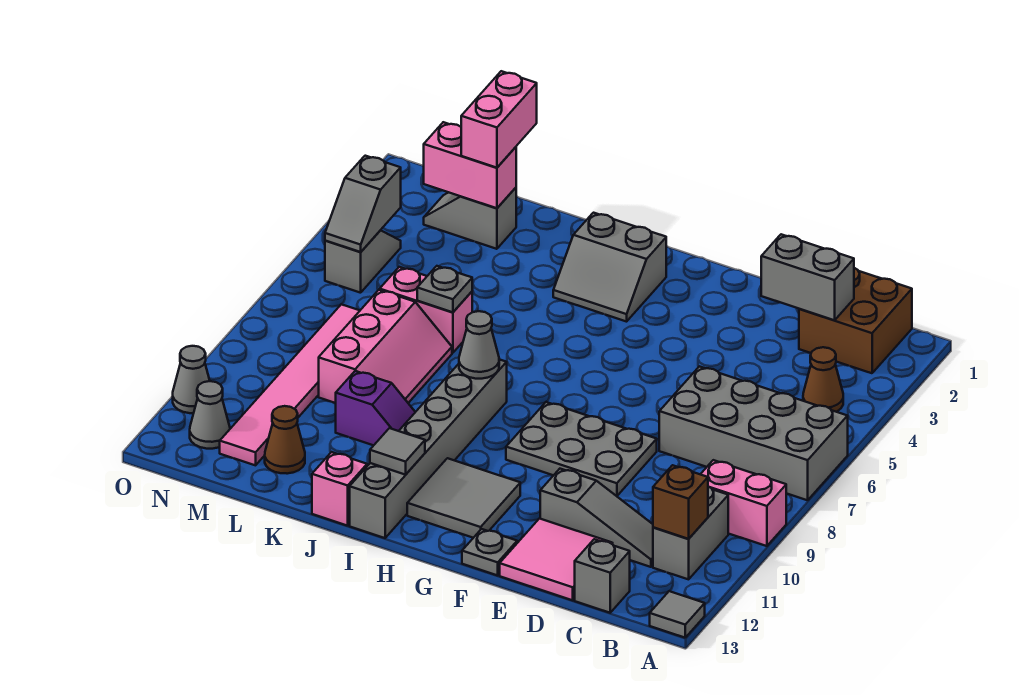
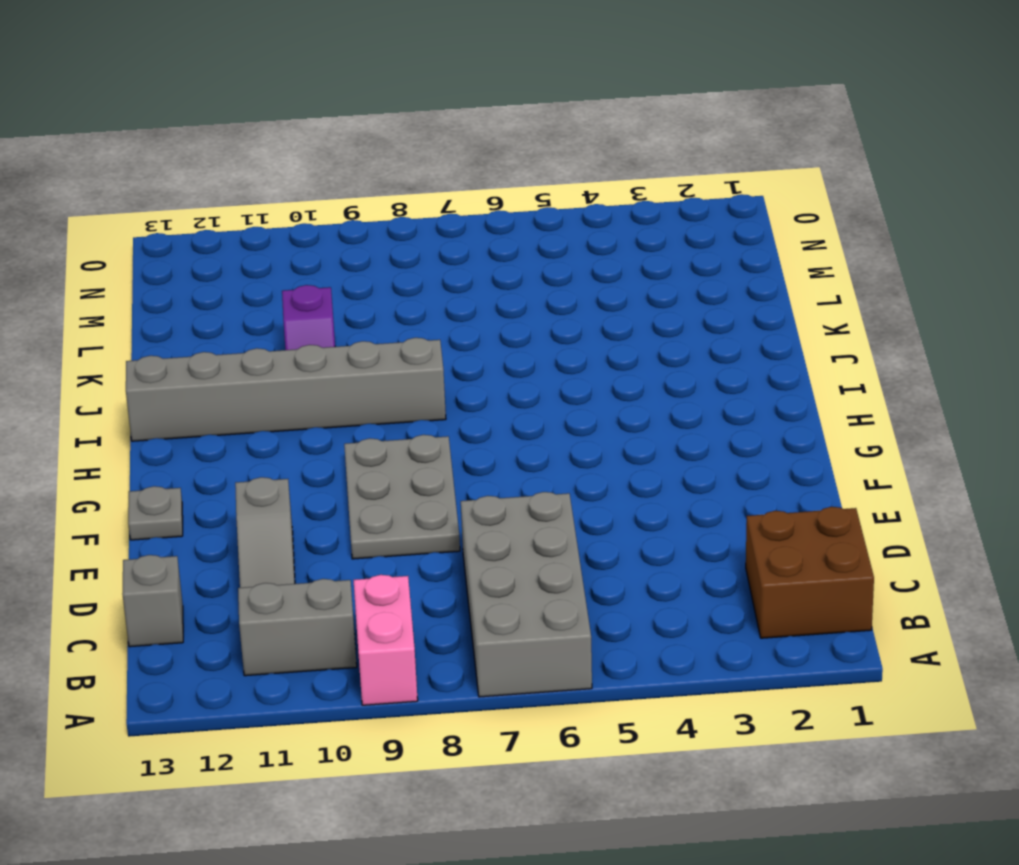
none -> grey 1x1 tile [650,591,705,638]
none -> brown 1x1 cone [803,347,843,412]
none -> pink 2x2 tile [500,518,613,600]
none -> grey 2x2 tile [407,458,520,538]

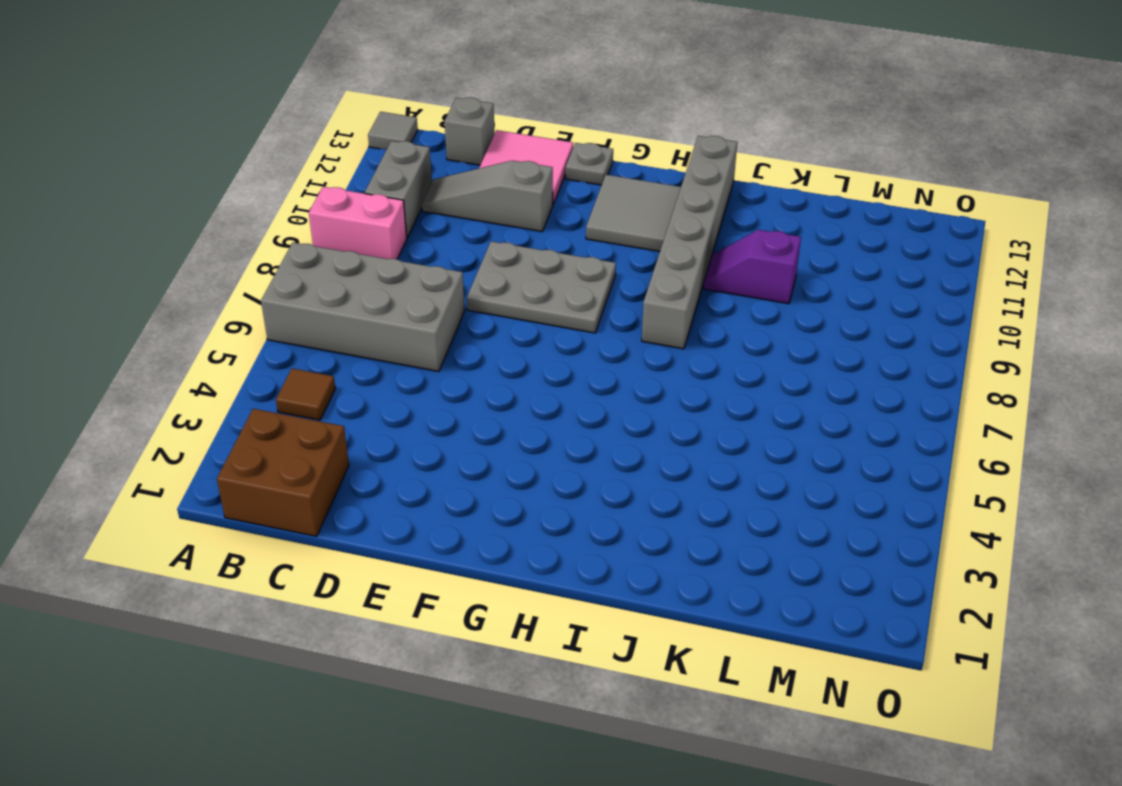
brown 1x1 tile [276,368,335,420] -> brown 1x1 cone [803,347,843,412]
none -> grey 2x2 slope [553,213,666,322]
none -> pink 1x1 brick [312,452,367,526]
none -> pink 1x2 brick [380,267,472,353]
none -> pink 2x3 slope [319,290,452,403]

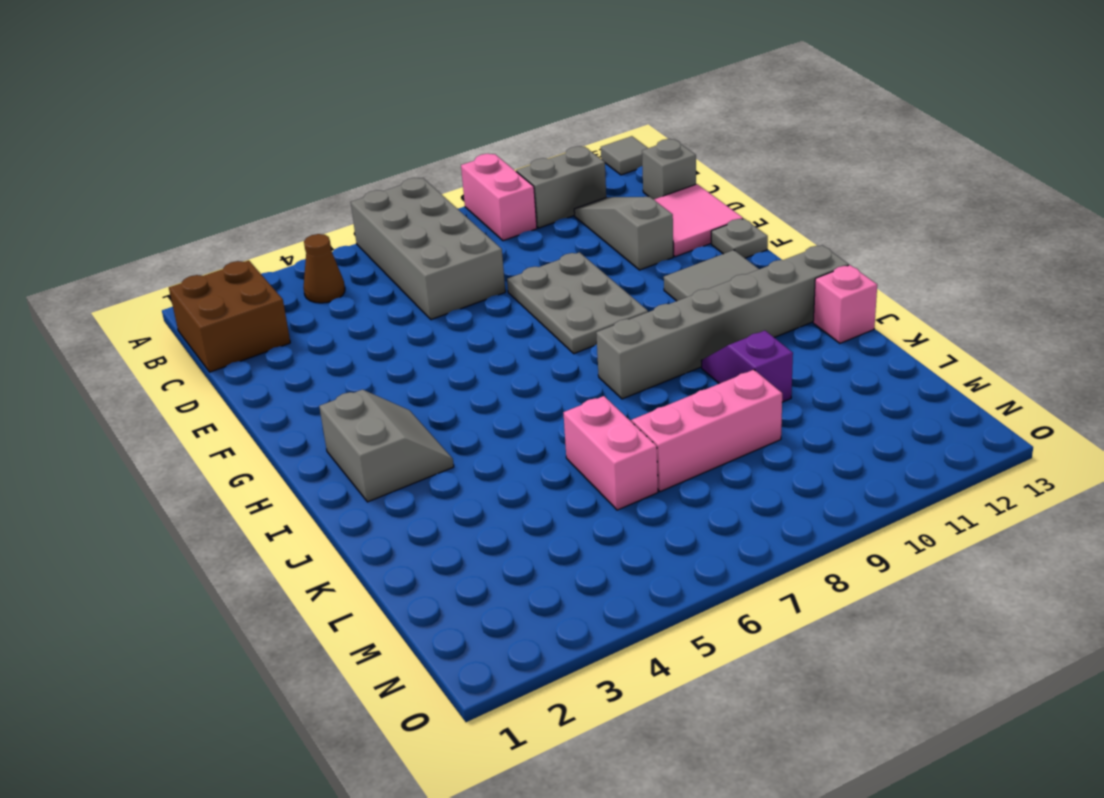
none -> grey 1x2 slope [424,188,516,249]
none -> brown 1x1 cone [265,406,305,474]
none -> pink 1x6 tile [220,304,360,465]
none -> grey 1x2 slope [325,230,401,293]

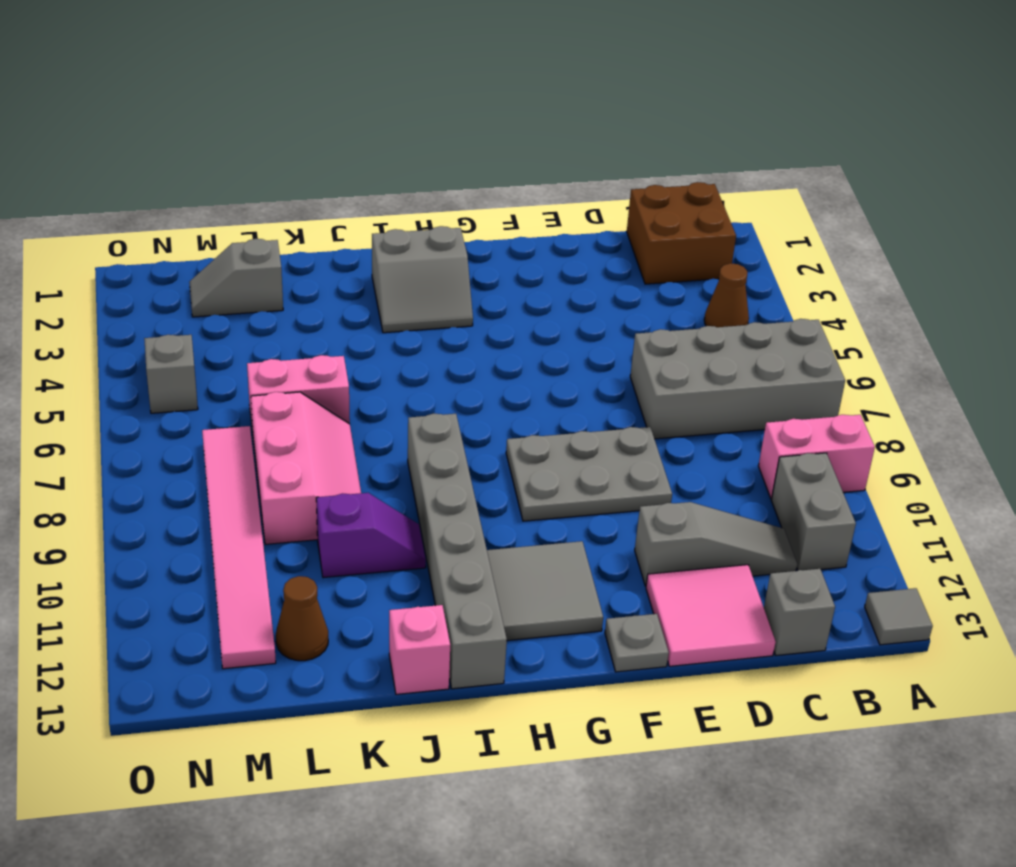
none -> grey 1x1 cone [190,381,230,449]
none -> grey 1x1 cone [173,346,210,413]
none -> brown 1x1 brick [653,465,708,539]
none -> grey 1x2 brick [761,234,854,320]

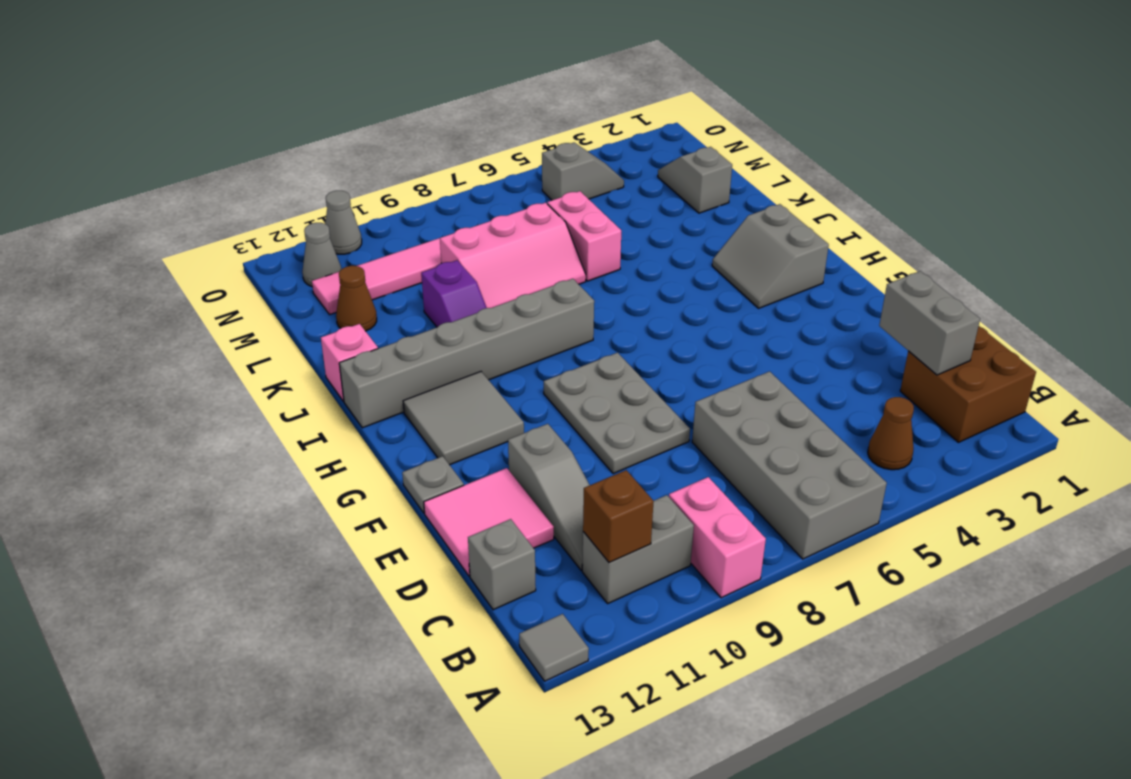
none -> grey 1x1 cone [459,311,499,379]
none -> grey 1x1 tile [370,428,425,475]
none -> grey 1x1 plate [417,266,472,312]
none -> pink 1x2 brick [424,122,516,208]

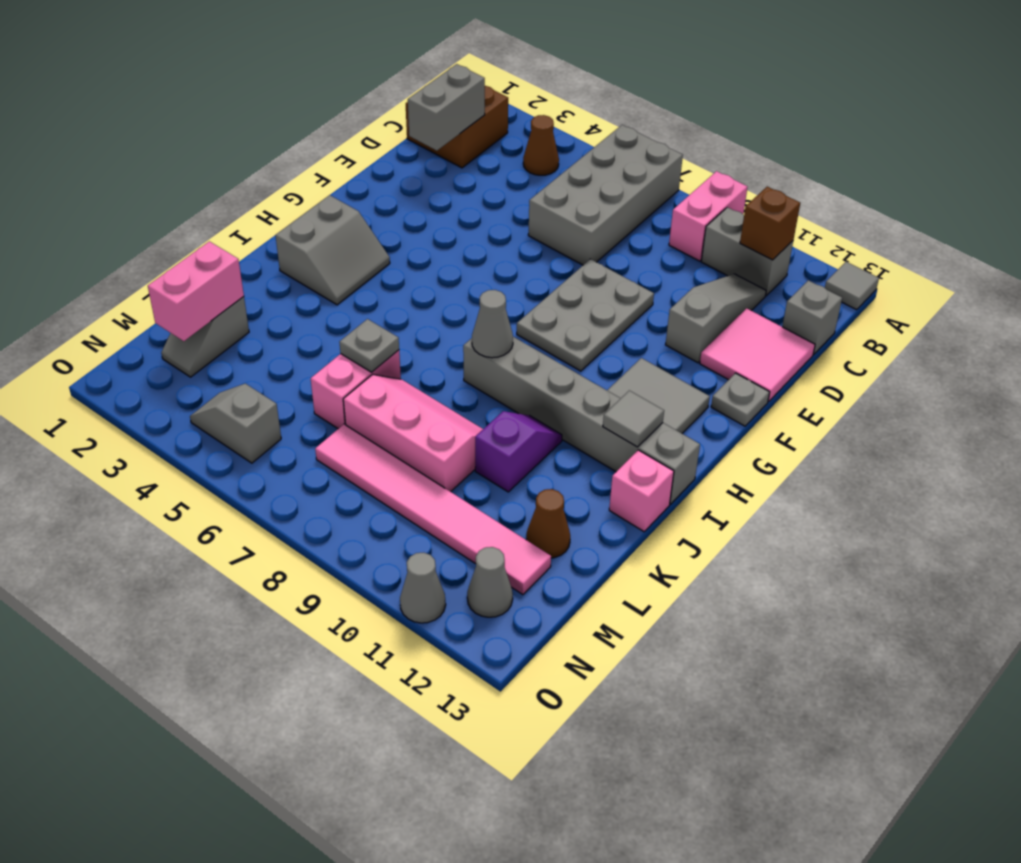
none -> grey 1x2 slope [325,156,401,252]
none -> pink 1x2 brick [461,71,537,168]

